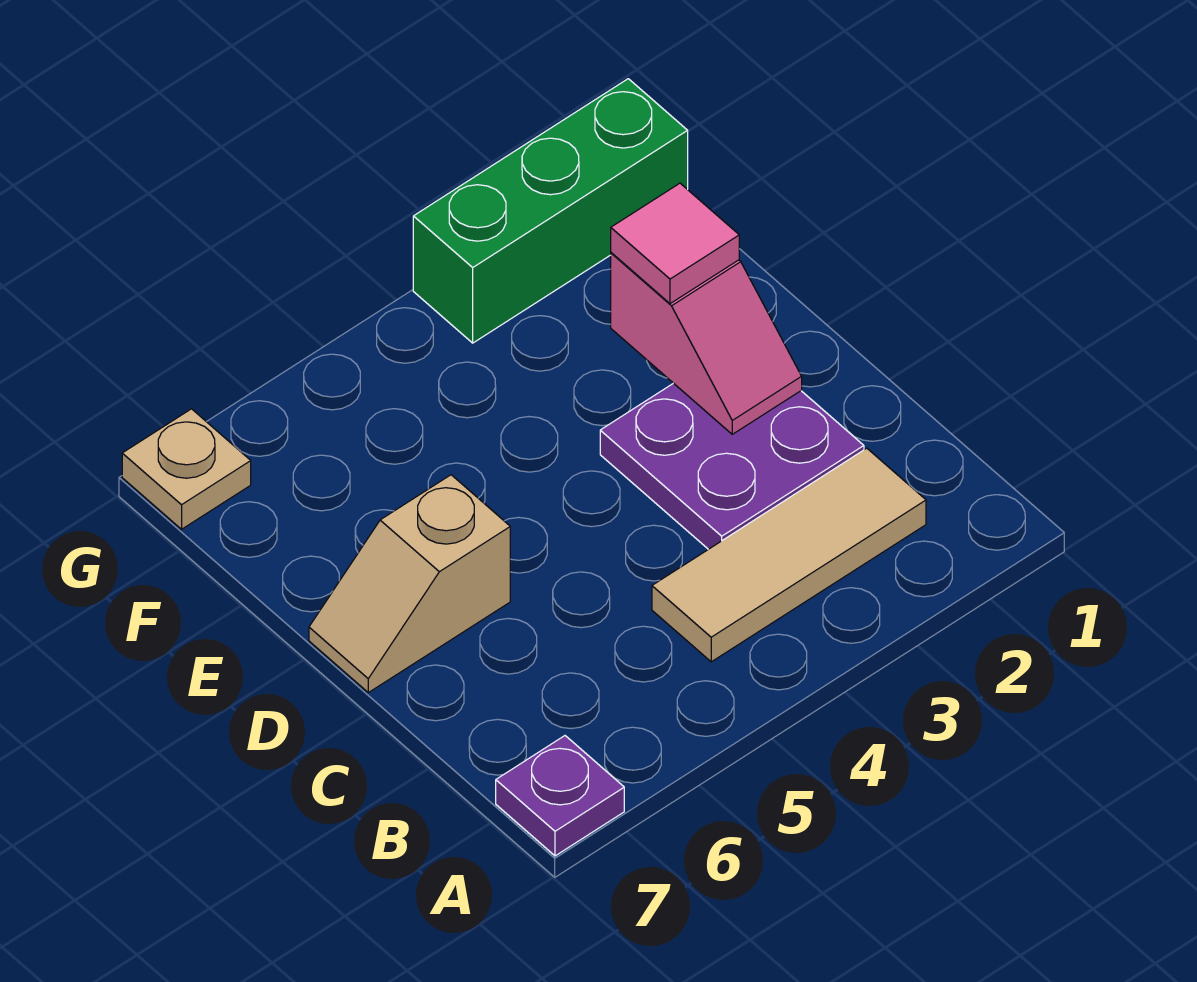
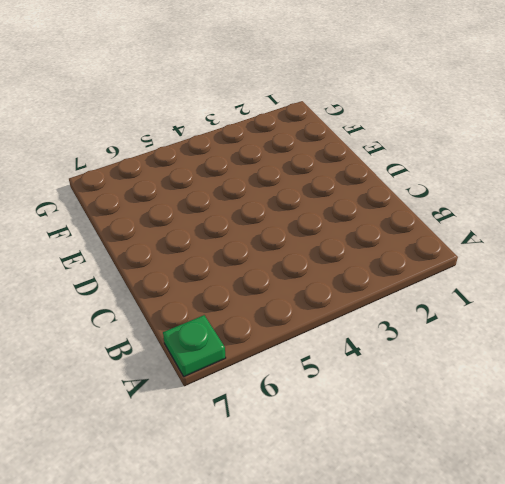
green 1x1 plate [163,315,226,377] -> purple 1x1 plate [496,736,624,856]
none -> tan 1x3 tile [652,448,926,662]
none -> purple 2x2 plate [600,383,864,549]

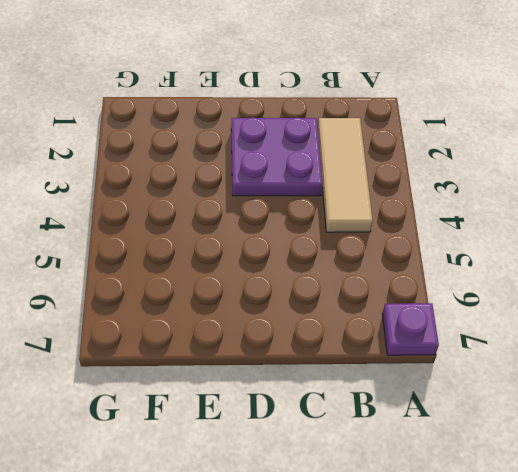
none -> tan 1x2 slope [309,475,510,693]
none -> green 1x3 brick [413,79,688,343]

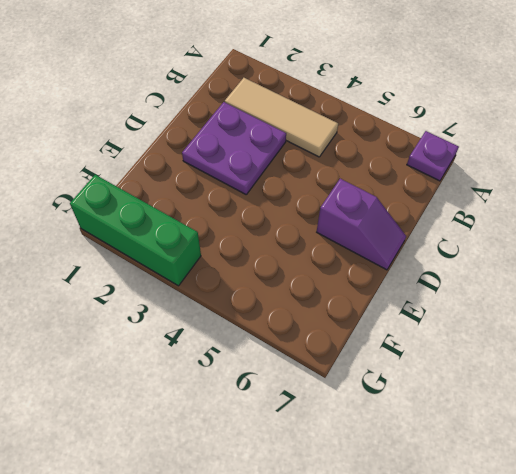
purple 1x2 slope [317,179,406,270] -> tan 1x2 slope [309,475,510,693]
none -> tan 1x1 plate [122,409,251,529]
none -> pink 1x2 slope [611,253,802,434]

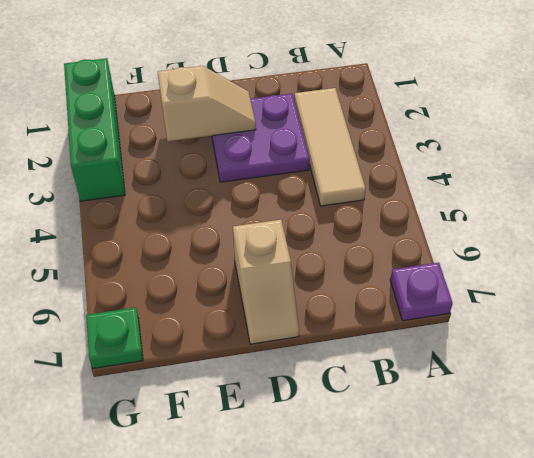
tan 1x2 slope [158,66,256,141] -> pink 1x2 slope [611,253,802,434]
green 1x1 plate [86,308,143,368] -> tan 1x1 plate [122,409,251,529]
none -> pink 1x1 tile [611,183,739,304]

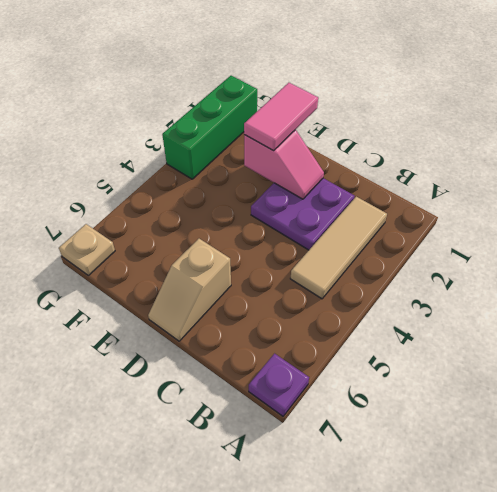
pink 1x2 tile [244,83,318,151] -> pink 1x1 tile [611,183,739,304]

